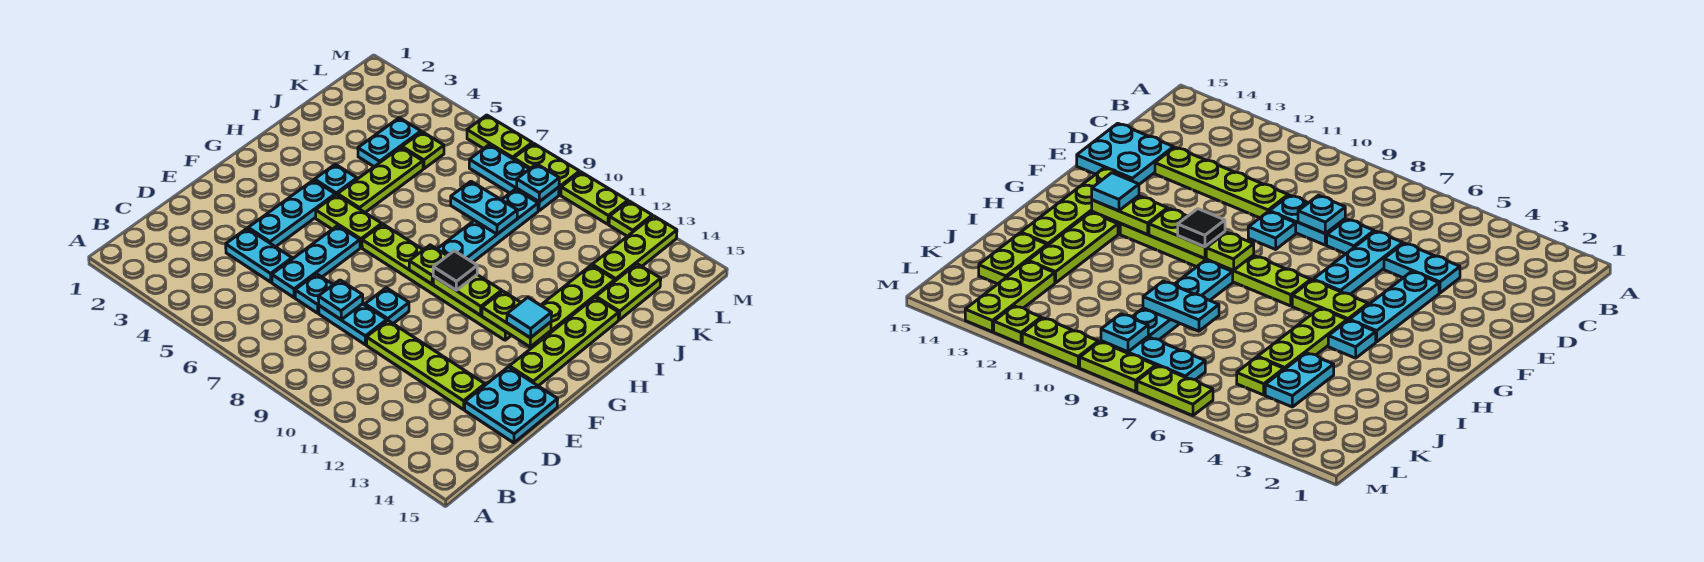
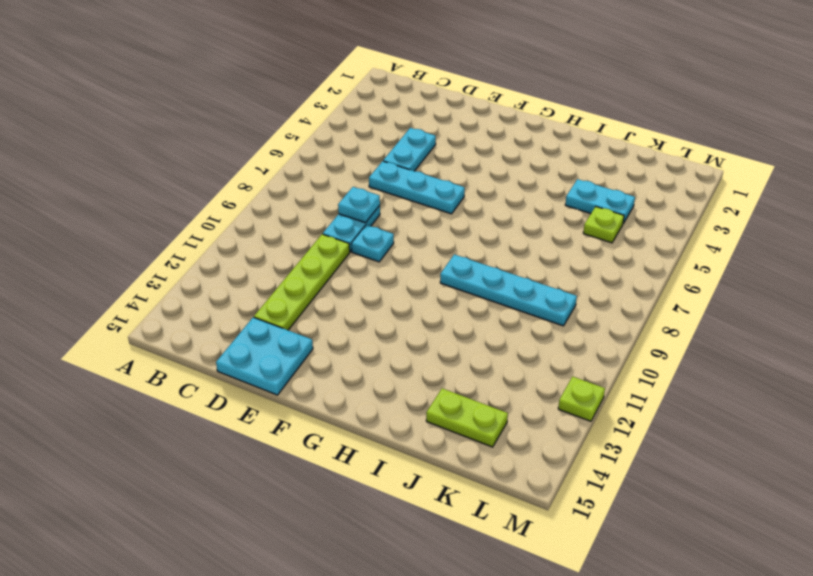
none -> cyan 1x1 plate [295,274,333,313]
none -> cyan 1x3 plate [248,180,335,247]
none -> lime 1x4 plate [509,298,619,386]
none -> lime 1x2 plate [316,195,382,248]

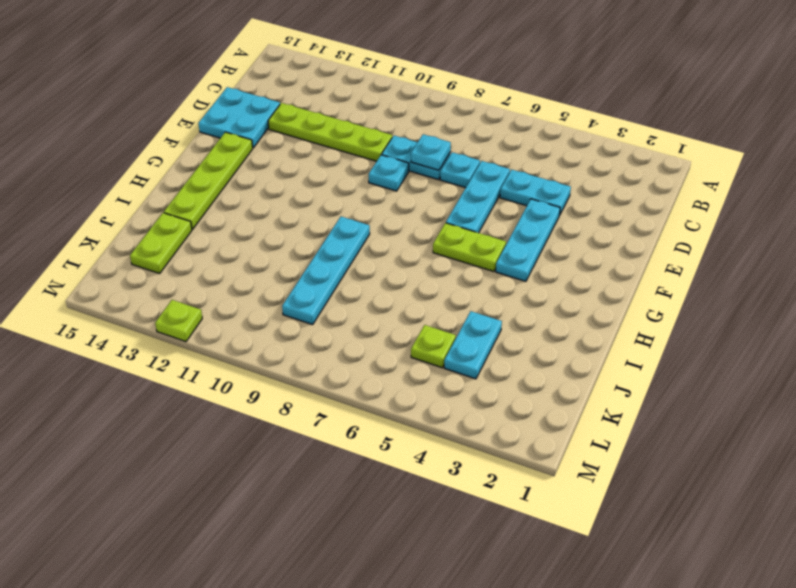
none -> lime 1x6 plate [362,224,511,340]
none -> cyan 1x1 plate [315,164,357,195]
none -> lime 1x3 plate [338,147,423,212]
none -> lime 1x3 plate [541,265,615,336]

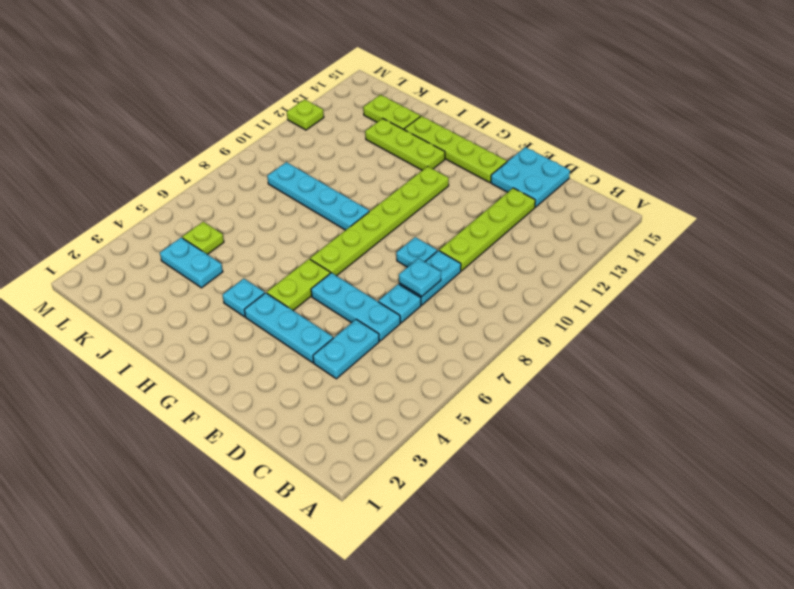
none -> lime 1x3 plate [338,147,423,212]
none -> lime 1x3 plate [592,216,677,281]
none -> cyan 1x3 plate [469,145,559,211]
none -> lime 1x2 plate [467,115,532,159]

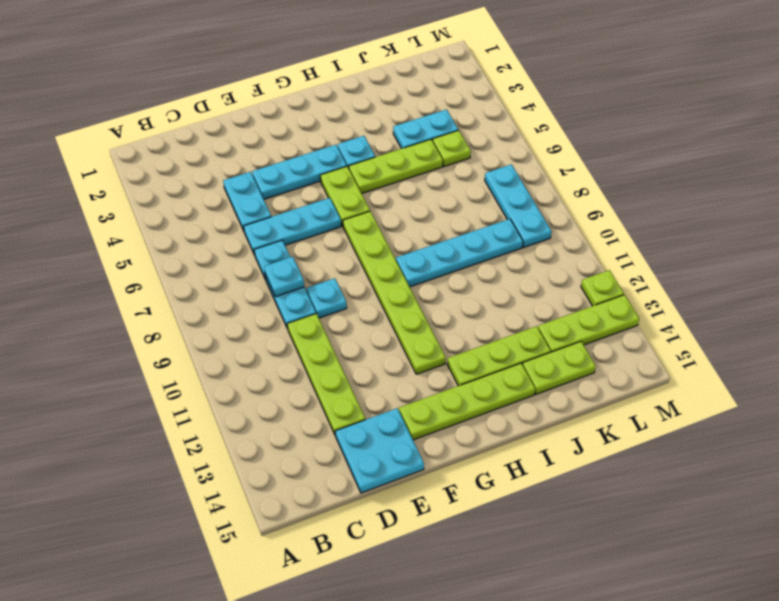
none -> lime 1x2 plate [467,115,532,159]
none -> lime 1x2 plate [514,143,580,195]
none -> lime 1x2 plate [561,172,628,224]
none -> lime 1x1 plate [409,245,447,284]

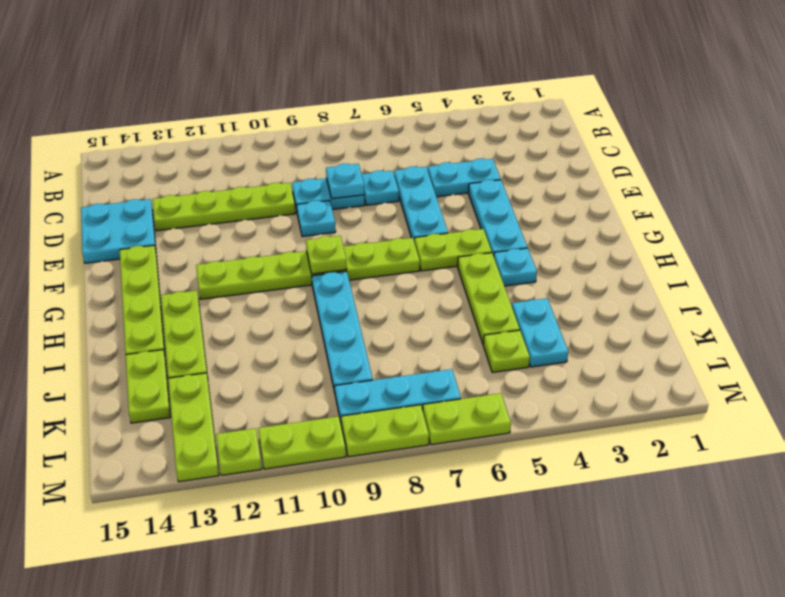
none -> lime 1x2 plate [433,275,502,315]
none -> lime 1x2 plate [482,291,551,347]
none -> cyan 1x2 plate [451,181,517,234]
none -> cyan 1x1 plate [517,164,559,202]

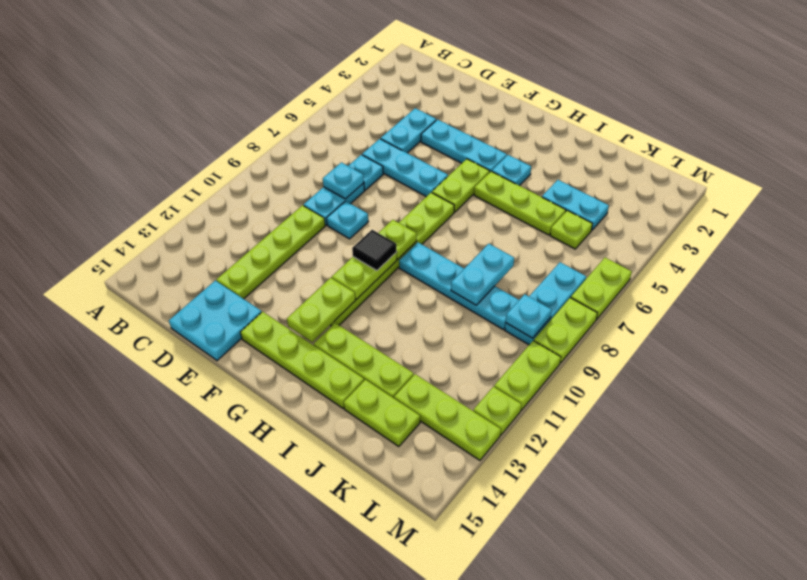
none -> cyan 1x1 tile [507,297,551,338]

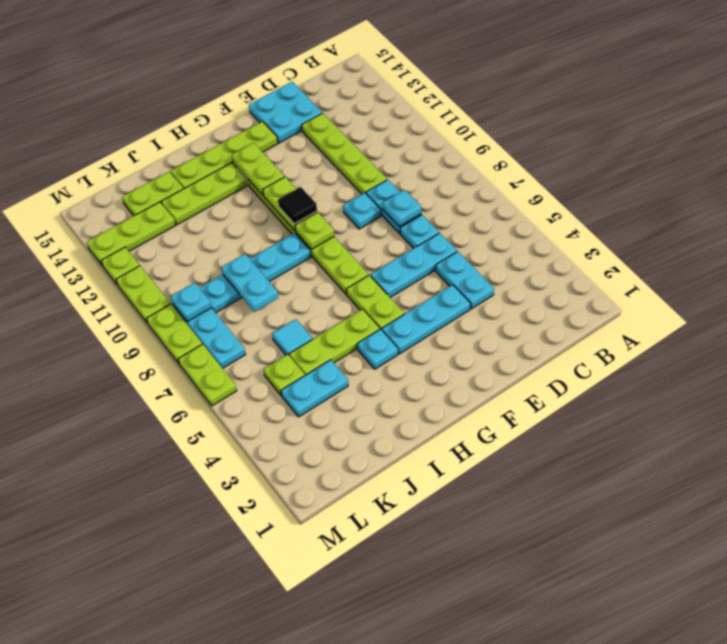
cyan 1x1 tile [272,319,312,355] -> cyan 1x1 tile moved to [507,297,551,338]

